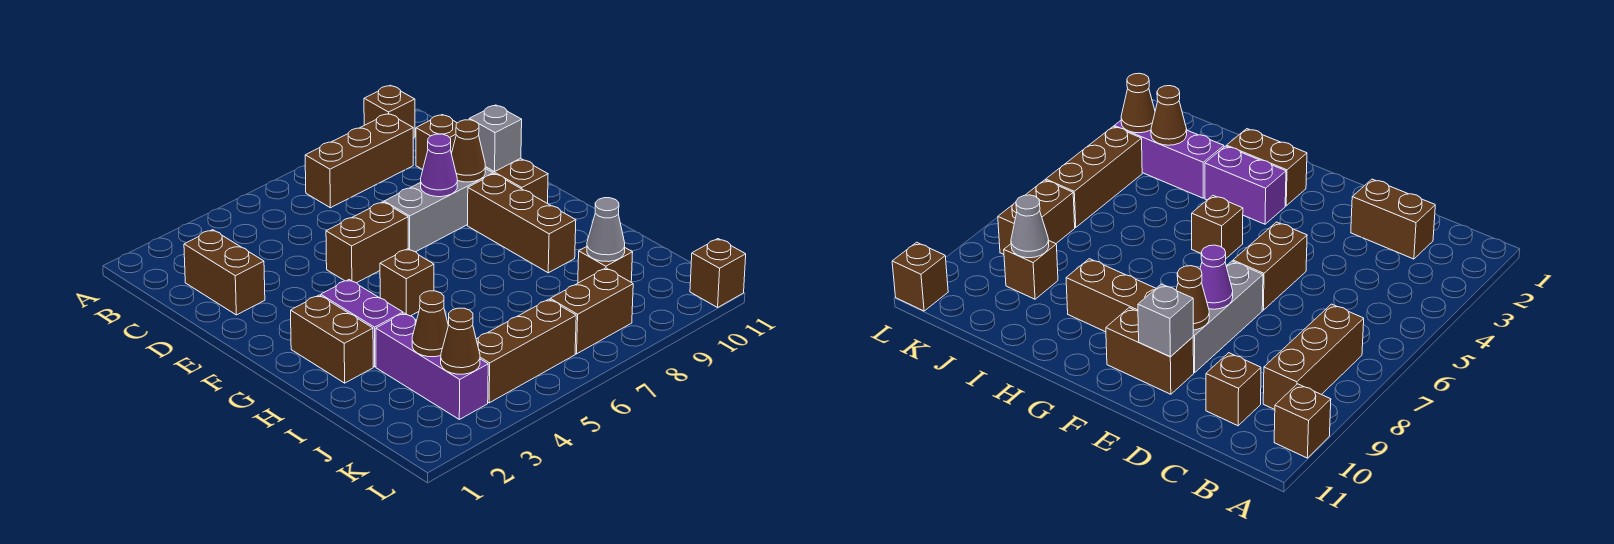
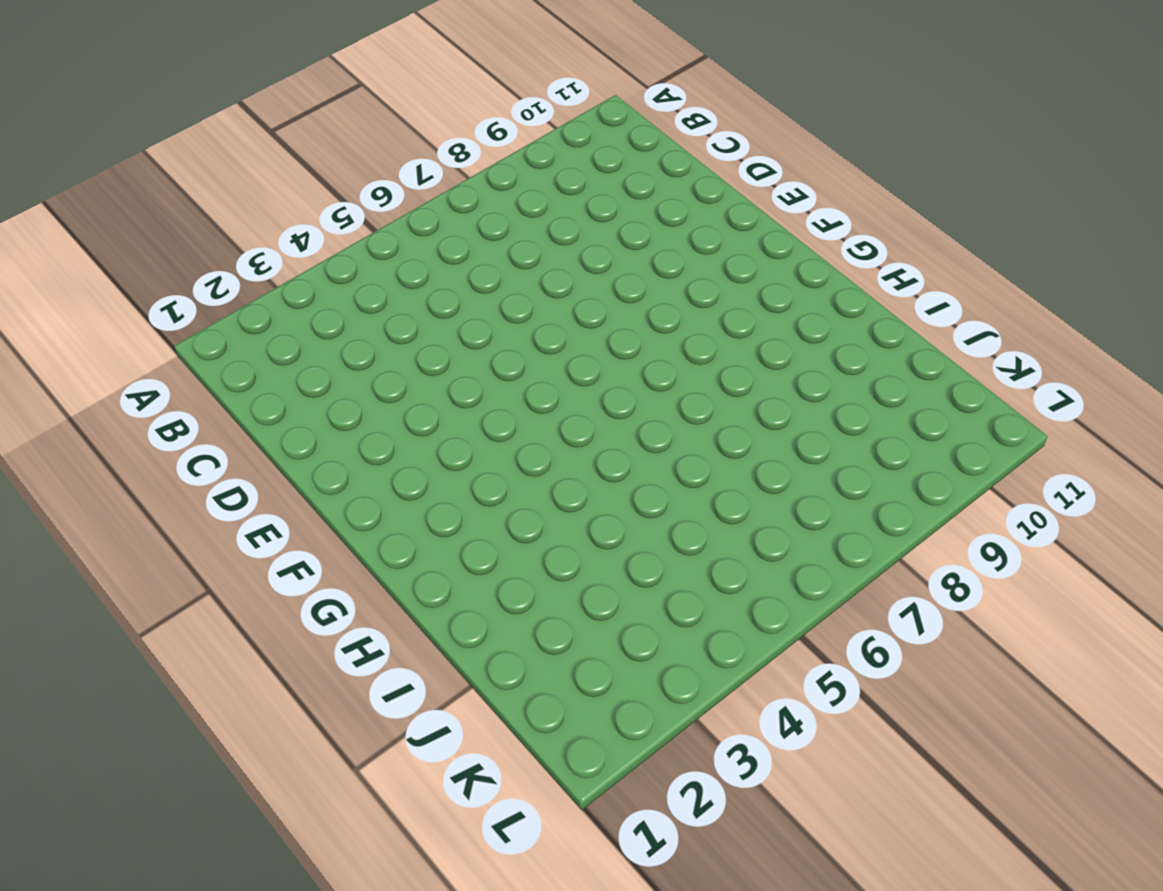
none -> brown 1x1 brick [364,85,415,138]
none -> brown 1x3 brick [305,114,413,208]
none -> brown 1x2 brick [184,230,265,315]

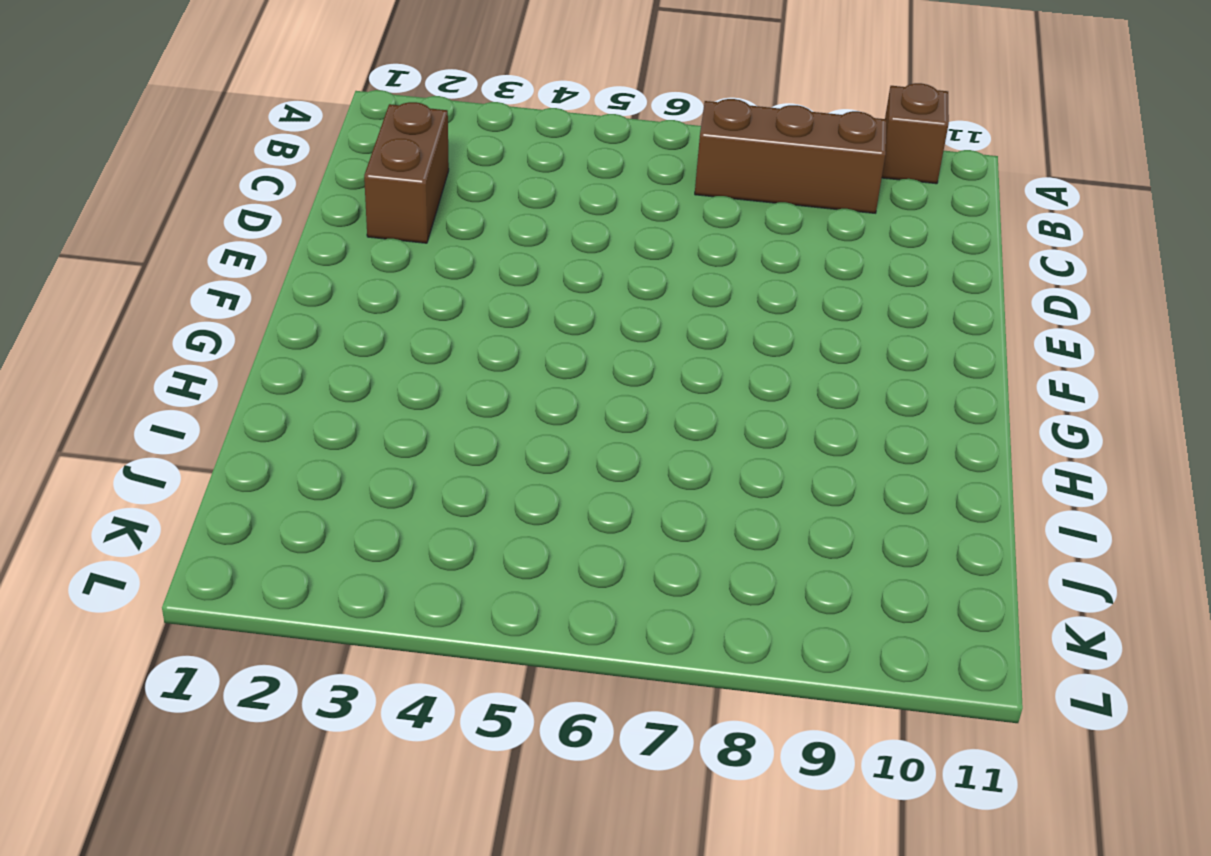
none -> brown 1x1 brick [416,115,457,170]
none -> brown 1x2 brick [326,202,408,283]
none -> grey 1x3 brick [384,168,493,252]

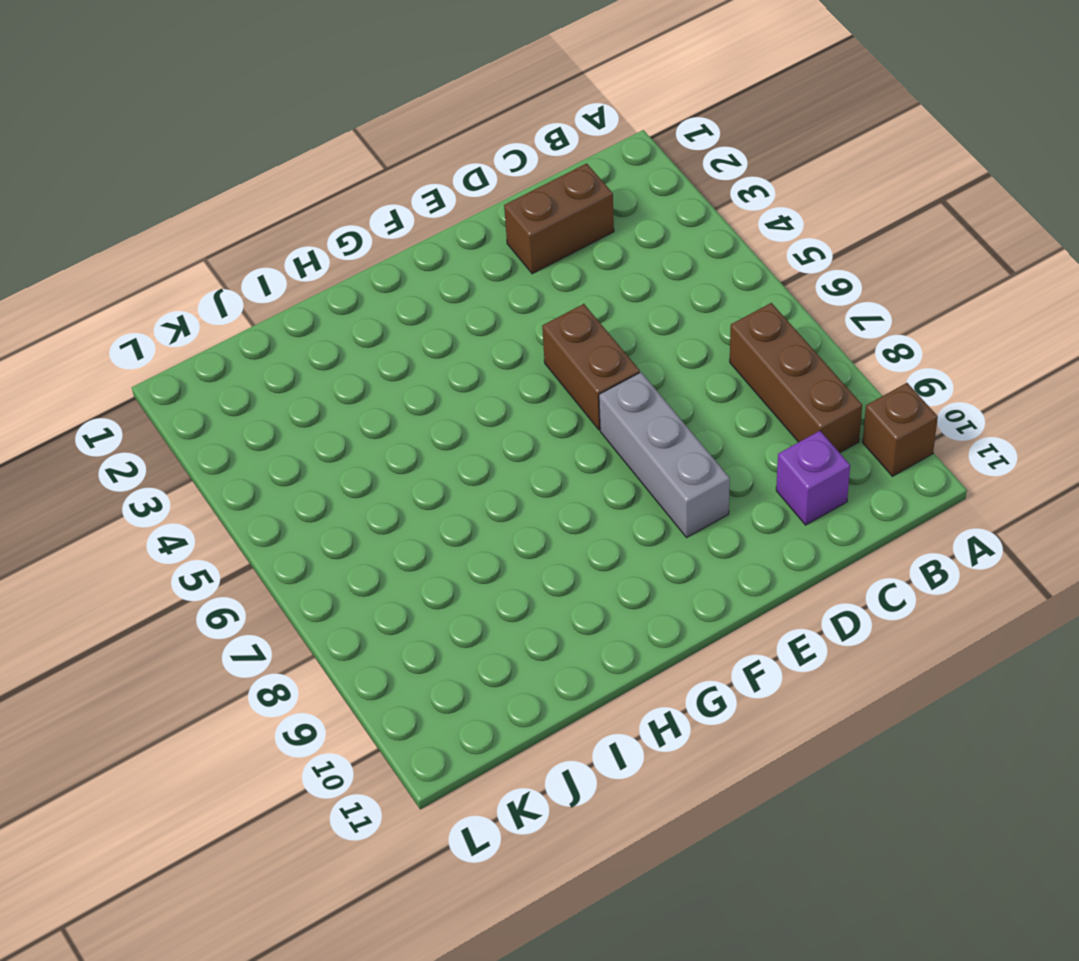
purple 1x1 brick [776,431,850,525] -> brown 1x1 brick [416,115,457,170]
none -> brown 1x2 brick [485,158,548,203]
none -> brown 1x3 brick [467,174,576,273]
none -> brown 1x2 brick [291,295,373,383]

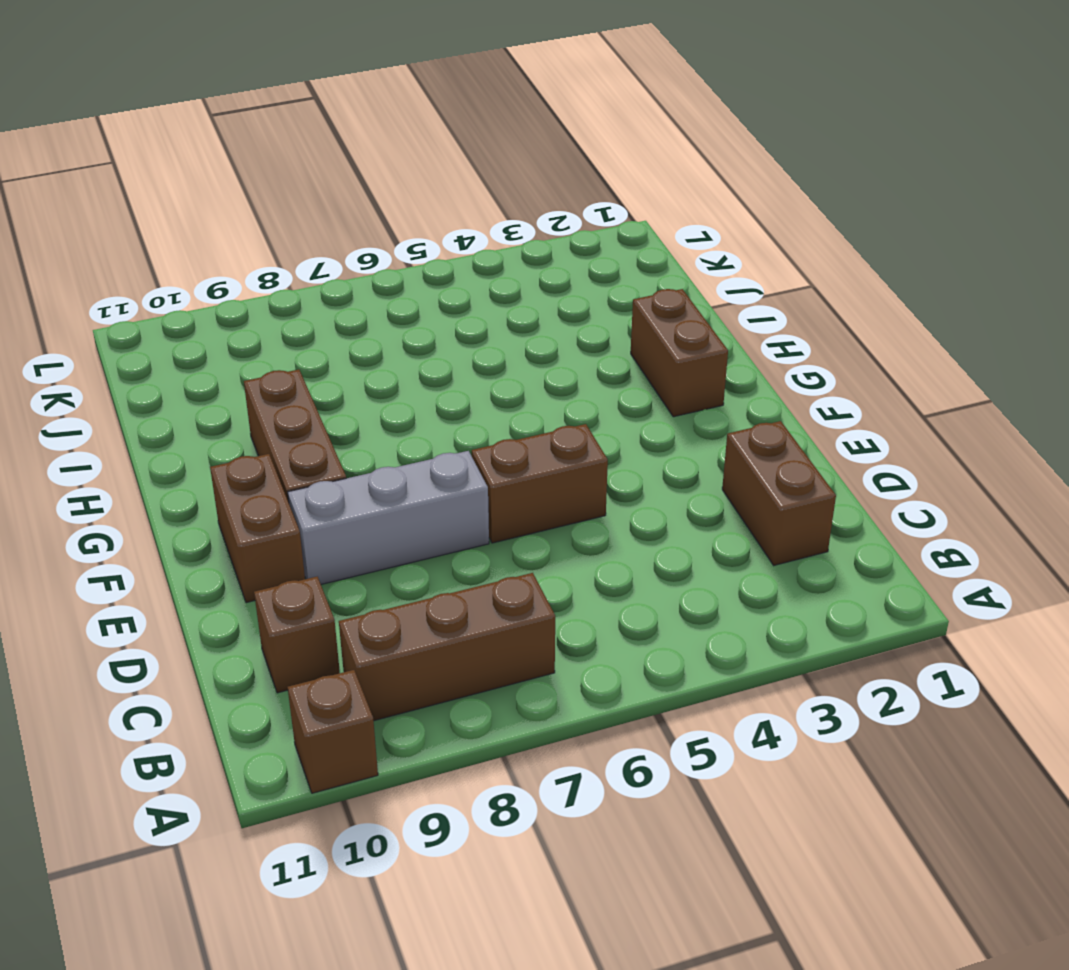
none -> purple 1x2 brick [321,280,403,367]
none -> brown 1x1 brick [380,249,434,316]
none -> purple 1x3 brick [376,313,488,419]

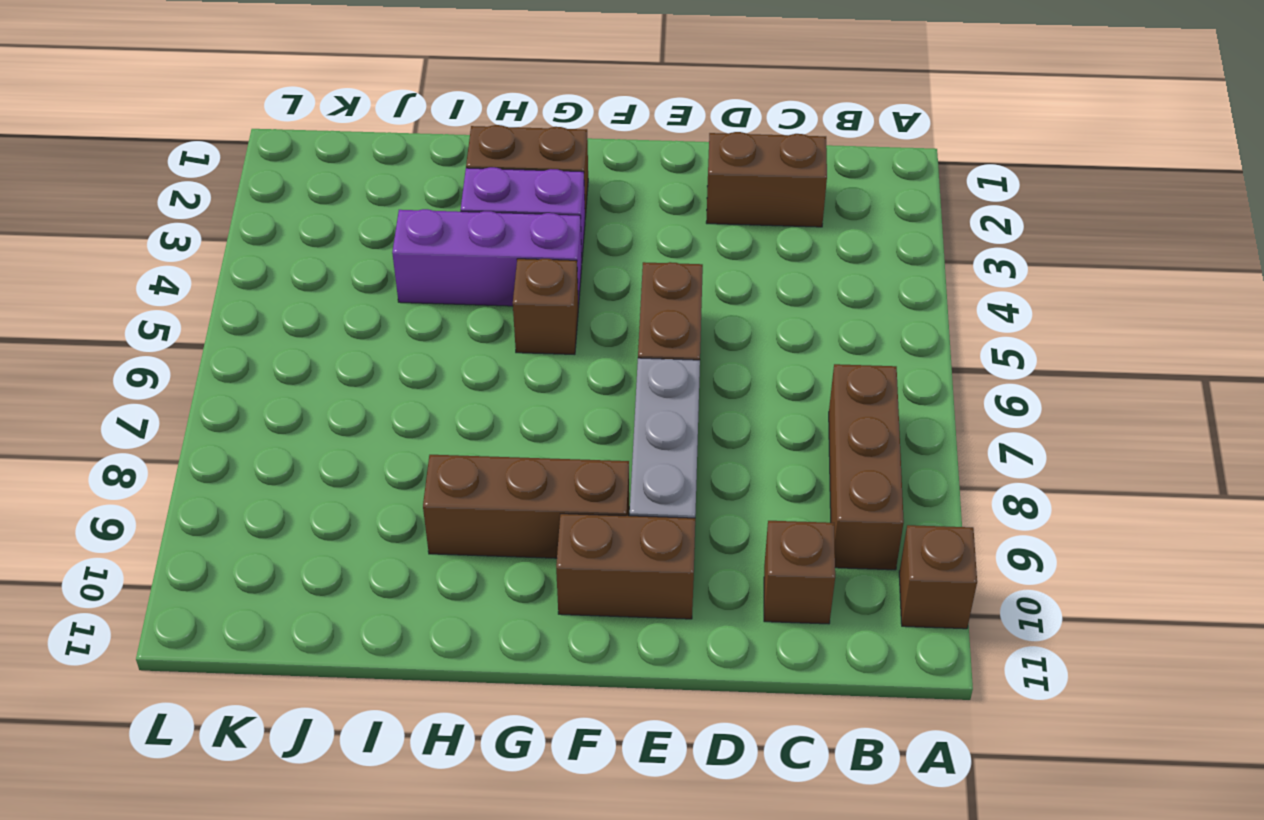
purple 1x3 brick [392,209,582,308] -> purple 1x3 brick moved to [376,313,488,419]
none -> brown 1x1 brick [578,247,633,283]
none -> brown 1x3 brick [476,299,576,403]
none -> brown 1x2 brick [550,268,633,354]

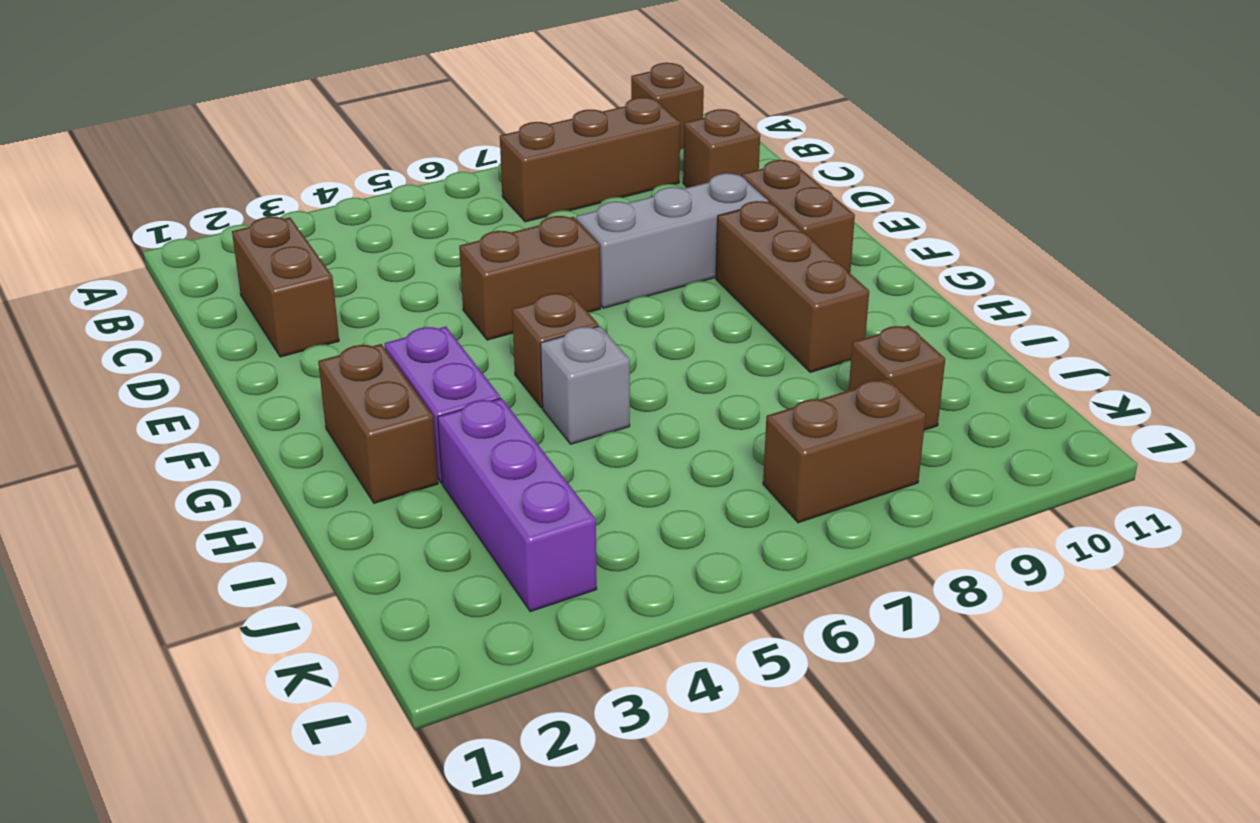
grey 1x1 brick [541,326,630,444] -> grey 1x1 brick moved to [469,105,522,172]
none -> brown 1x3 brick [476,299,576,403]
none -> brown 1x1 brick [690,239,746,307]
none -> purple 1x1 cone [421,134,457,197]

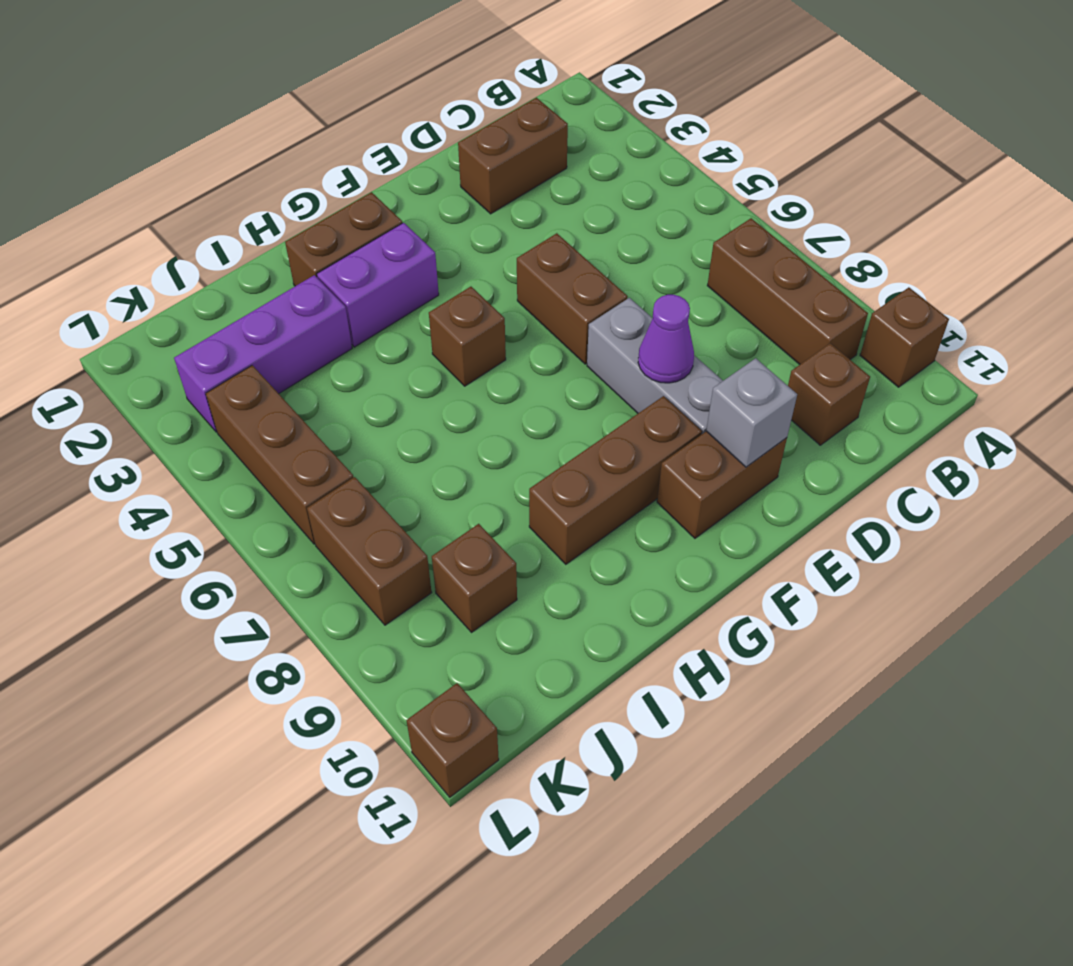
none -> brown 1x1 cone [451,120,485,182]
none -> brown 1x1 cone [412,291,448,357]
none -> grey 1x1 cone [587,198,625,262]

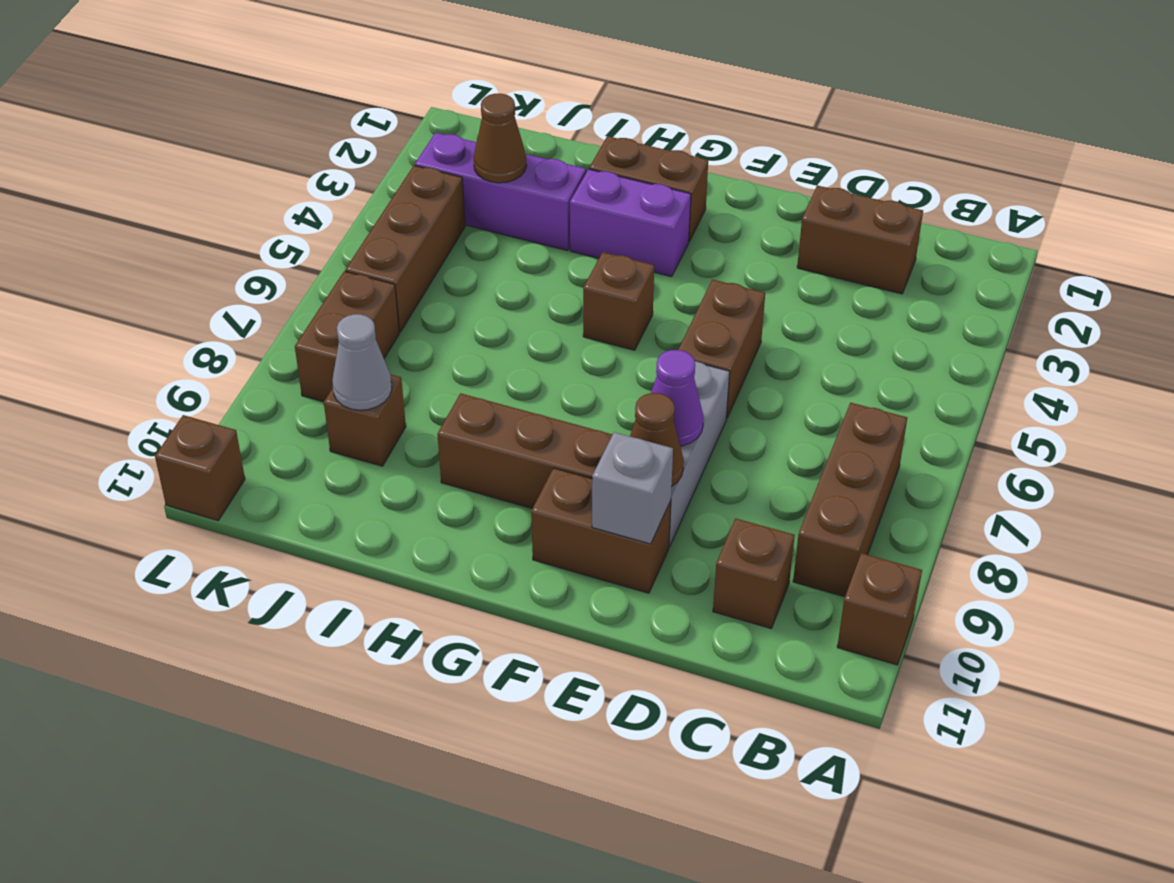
none -> brown 1x1 cone [441,308,480,374]

